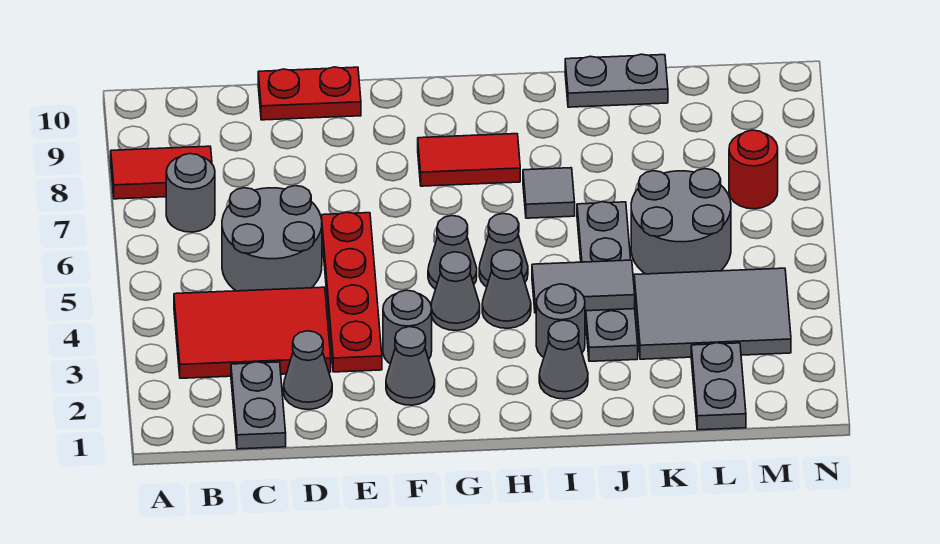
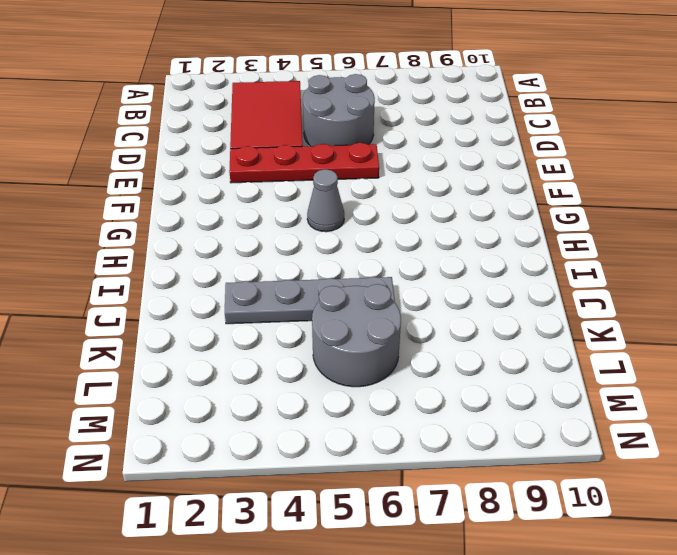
none -> red 1x2 tile [111,146,212,199]
none -> grey 1x1 round brick [166,154,215,232]
none -> grey 1x2 plate [231,362,286,449]

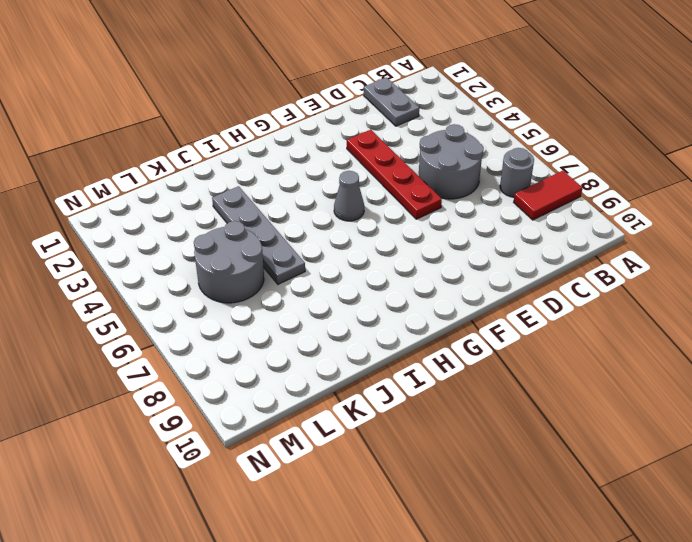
none -> red 2x3 tile [174,287,331,378]
none -> grey 1x1 cone [284,331,332,410]
none -> red 1x2 plate [258,67,361,120]

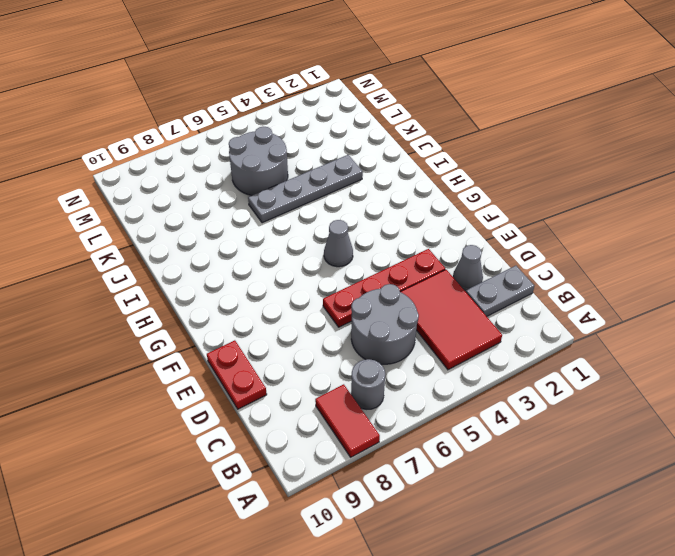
none -> grey 1x1 cone [386,327,435,405]
none -> grey 1x1 round brick [383,290,432,364]
none -> grey 1x1 cone [431,252,480,331]

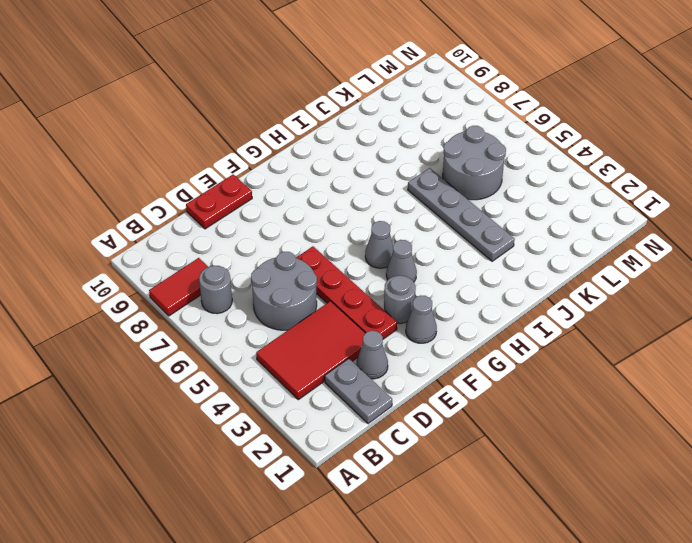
none -> red 1x2 tile [418,134,520,186]
none -> grey 1x1 cone [482,250,531,328]
none -> grey 1x1 cone [479,213,528,287]

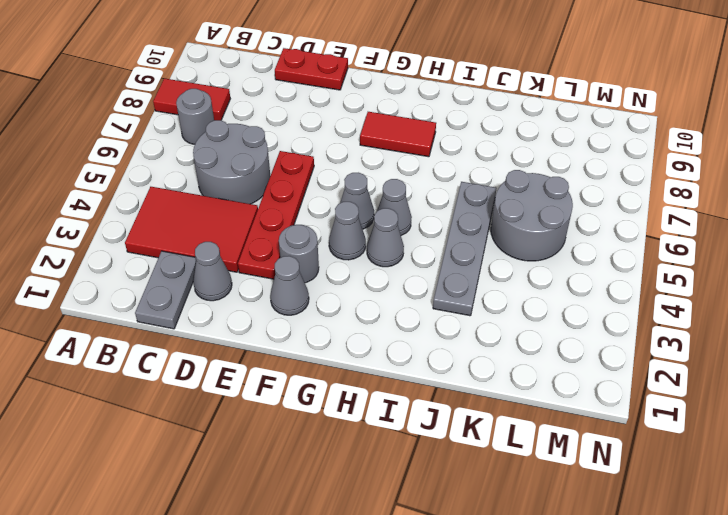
none -> grey 1x1 cone [539,320,588,399]
none -> grey 1x1 round brick [536,284,585,357]
none -> grey 1x1 tile [523,168,575,218]

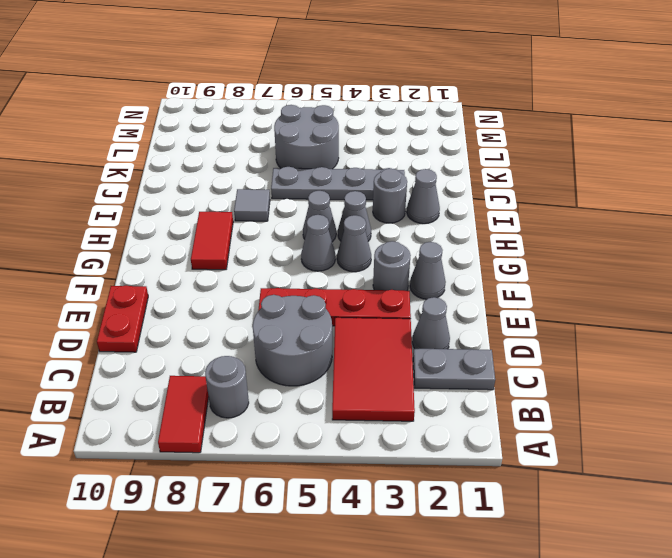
none -> grey 1x2 plate [565,54,668,107]
none -> grey 2x3 tile [634,268,791,359]
none -> grey 1x2 plate [691,343,746,430]

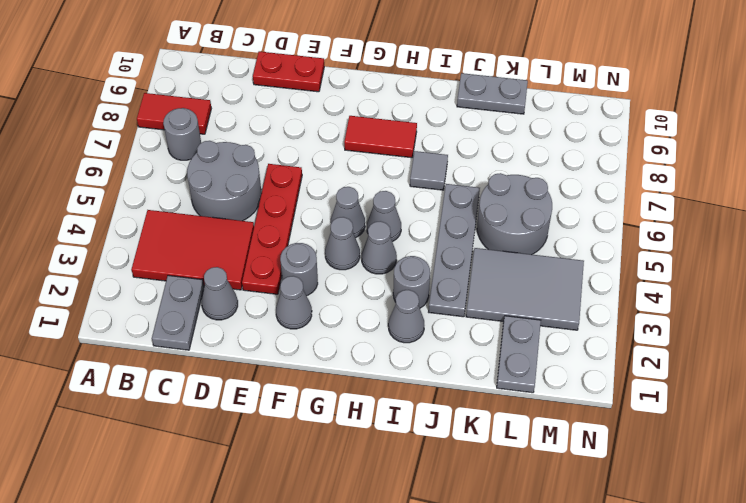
none -> red 1x1 round brick [729,130,778,209]
none -> grey 1x2 tile [532,260,635,313]

